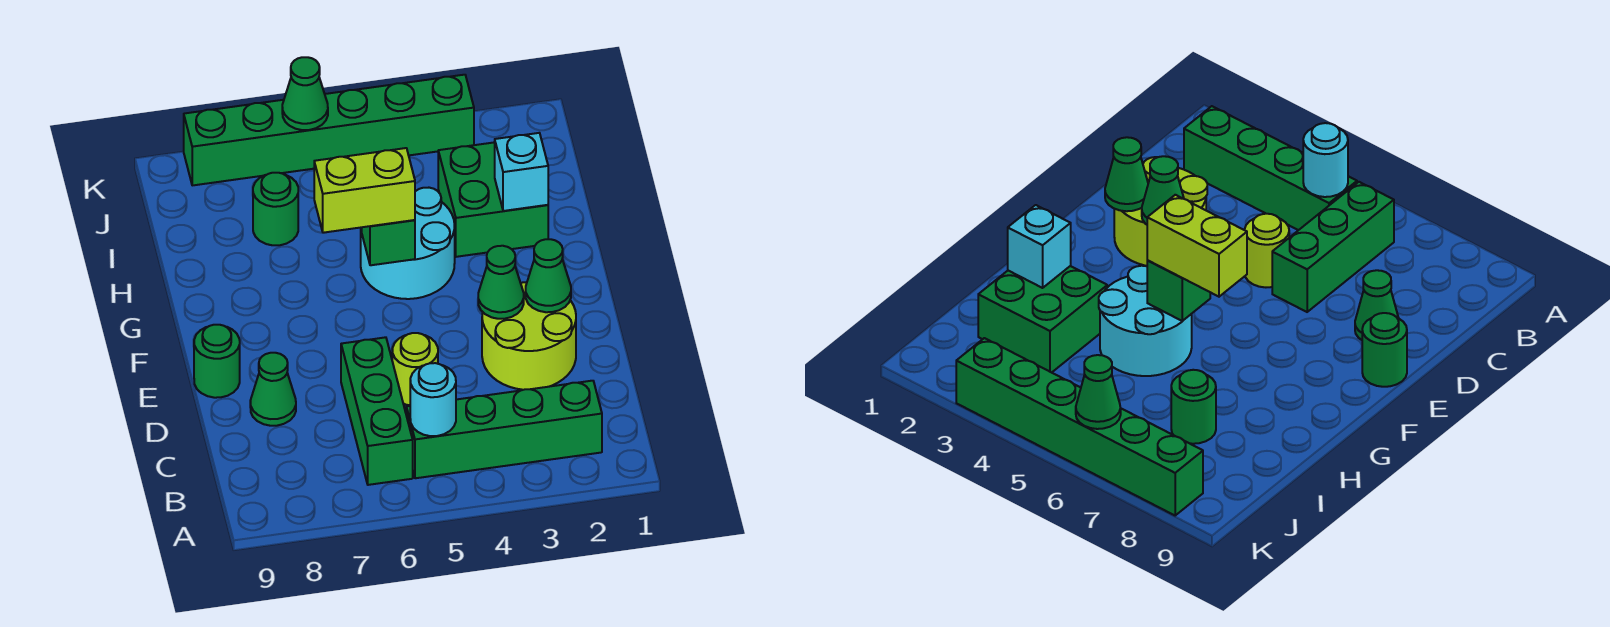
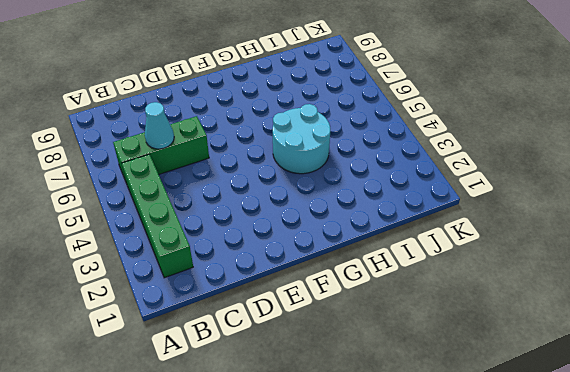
cyan 1x1 cone [145,102,174,149] -> none
none -> lime 2x2 round brick [482,282,576,390]
none -> lime 1x1 round brick [392,333,438,405]
none -> green 1x1 cone [250,353,296,426]

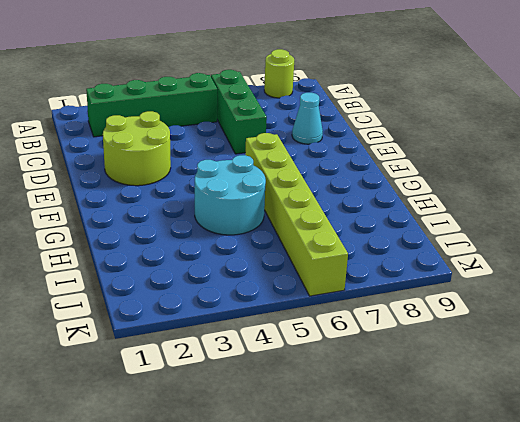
lime 1x1 round brick [264,49,294,98] -> lime 1x1 round brick moved to [392,333,438,405]
cyan 1x1 cone [292,93,323,144] -> green 1x1 cone [250,353,296,426]
lime 1x6 brick [245,133,348,296] -> green 1x6 brick [184,75,474,185]
none -> green 1x1 round brick [194,325,240,398]
none -> green 2x2 brick [438,142,548,257]
none -> green 1x1 round brick [253,173,298,245]

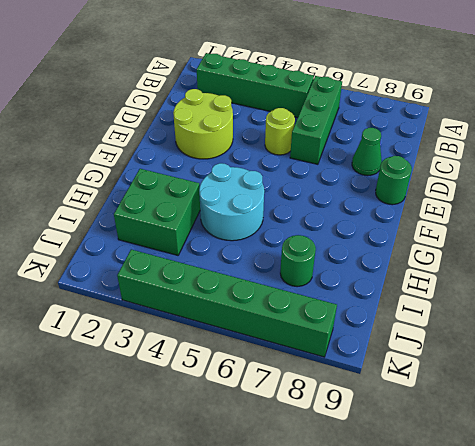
none -> cyan 1x1 round brick [410,363,456,436]
none -> green 1x1 cone [526,239,571,312]
none -> green 1x1 cone [478,246,524,319]

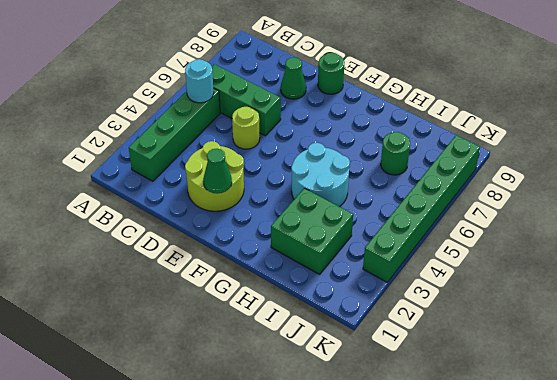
none -> green 1x1 cone [478,246,524,319]
none -> green 1x1 brick [362,220,415,265]
none -> cyan 1x1 brick [495,133,548,211]

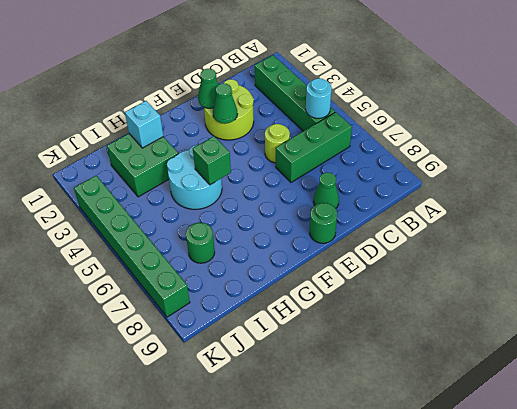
none -> green 1x1 cone [282,57,328,130]
none -> lime 1x2 brick [314,148,415,233]

